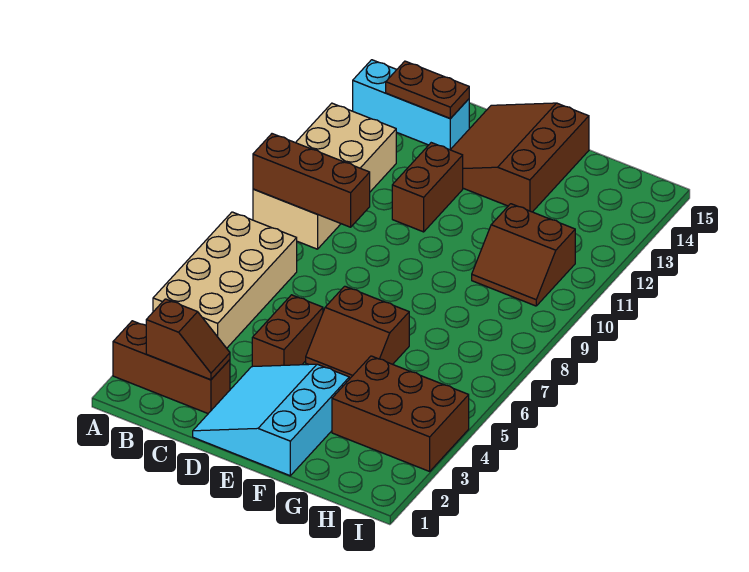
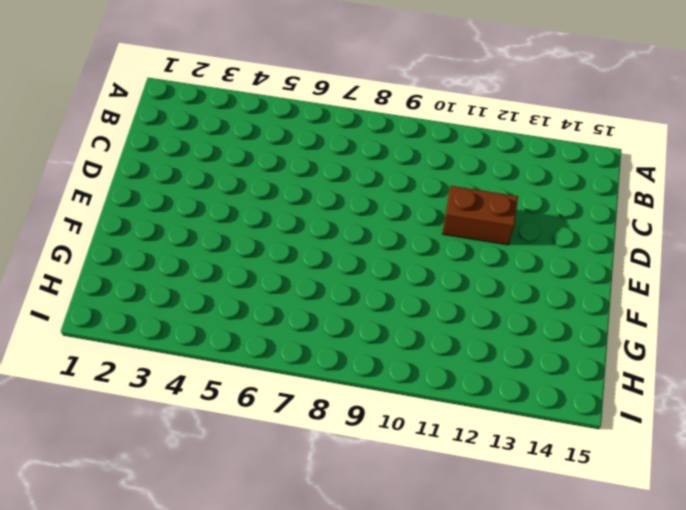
none -> brown 1x3 brick [113,321,230,413]
none -> tan 2x4 brick [153,212,297,348]
none -> tan 2x4 brick [253,103,396,249]

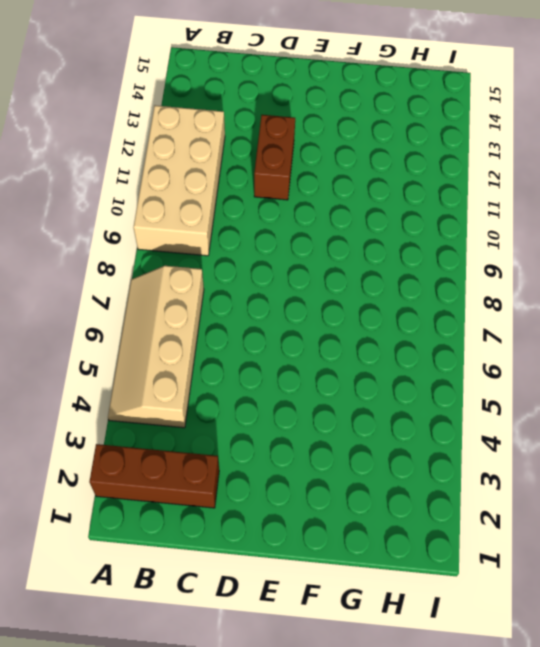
tan 2x4 slope [108,266,204,428] -> tan 2x4 brick [153,212,297,348]
none -> cyan 1x3 brick [353,60,469,150]
none -> cyan 3x3 slope [193,364,349,476]
none -> brown 1x2 brick [252,295,323,367]

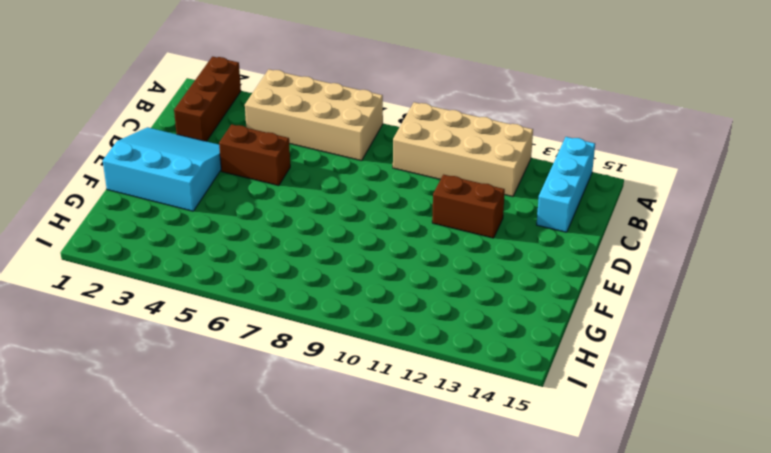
none -> brown 3x3 slope [451,103,589,212]
none -> brown 2x2 slope [306,286,409,379]
none -> brown 2x3 brick [332,356,469,471]

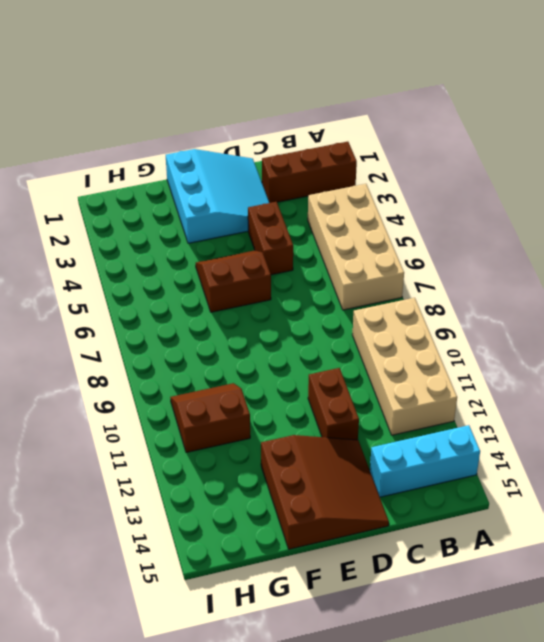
none -> brown 2x3 brick [332,356,469,471]
none -> brown 1x3 brick [253,134,370,227]
none -> brown 1x2 slope [146,299,230,380]

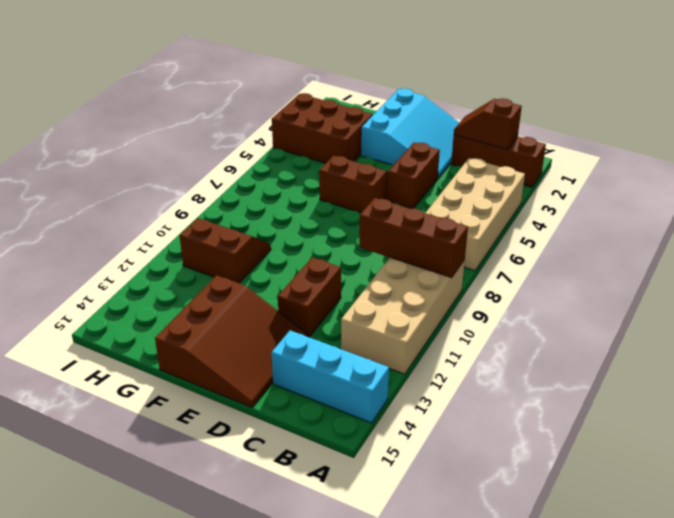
none -> brown 1x2 plate [386,61,469,119]

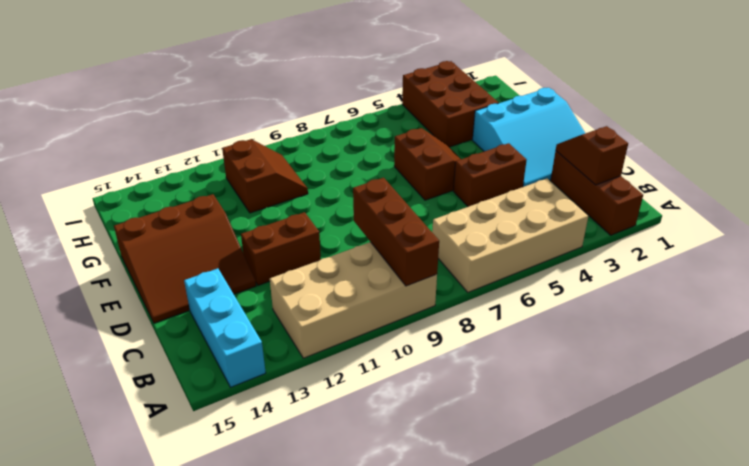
none -> brown 1x2 plate [386,61,469,119]

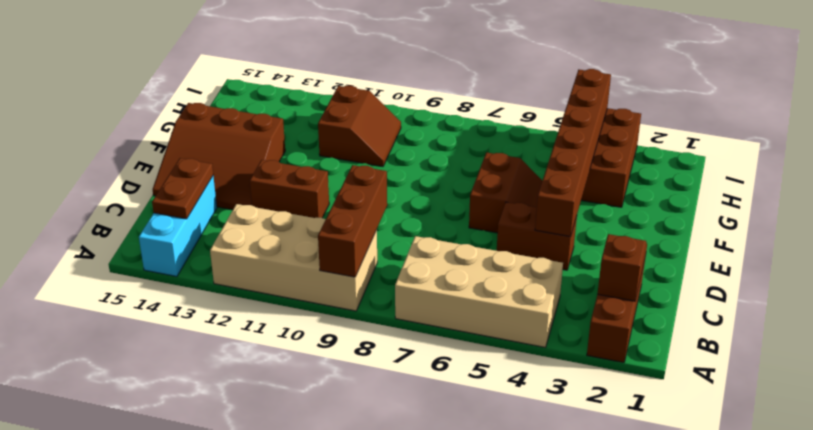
brown 1x6 brick [535,69,611,237] -> none
none -> cyan 3x3 slope [193,364,349,476]

